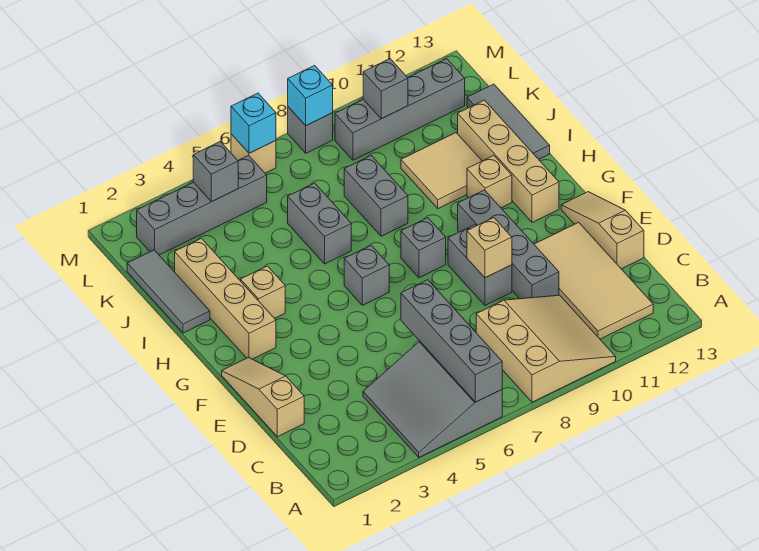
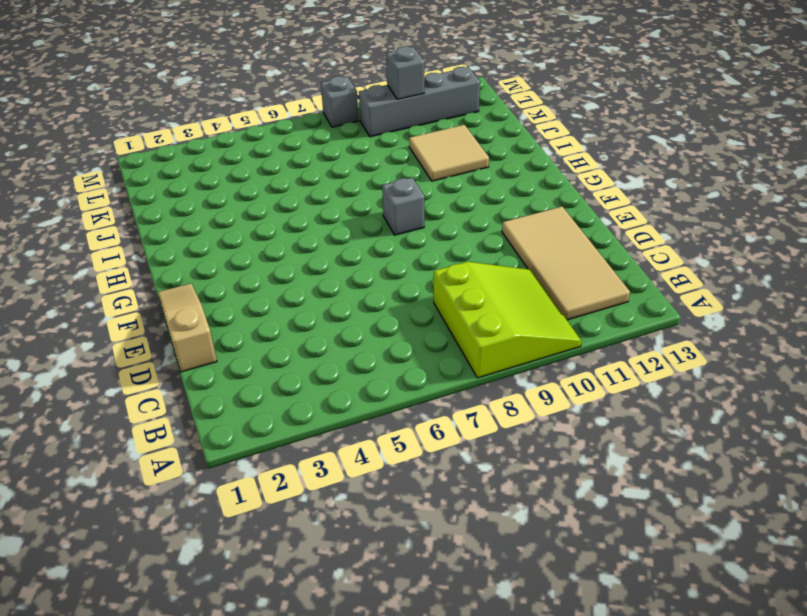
lime 3x3 slope [434,262,581,378] -> tan 3x3 slope [476,295,616,402]
none -> grey 3x3 slope [363,341,502,457]
none -> grey 1x4 brick [458,190,559,299]
none -> tan 1x3 slope [561,192,644,269]

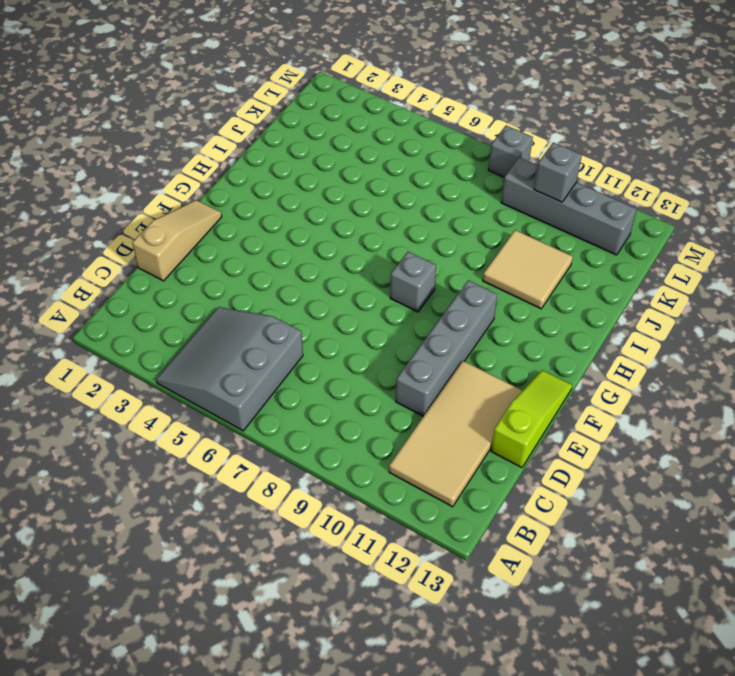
lime 1x3 slope [491,370,572,468] -> tan 1x3 slope [561,192,644,269]
none -> tan 3x3 slope [476,295,616,402]
none -> grey 1x2 brick [448,225,512,305]
none -> tan 1x4 brick [175,238,276,359]

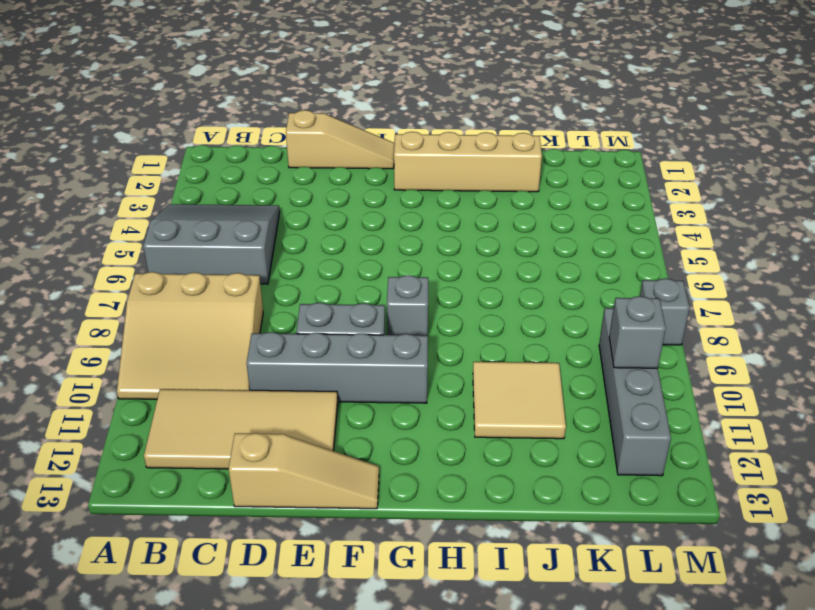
none -> grey 1x1 brick [344,246,389,305]
none -> tan 1x4 brick [458,100,559,222]
none -> tan 1x1 brick [241,266,285,319]

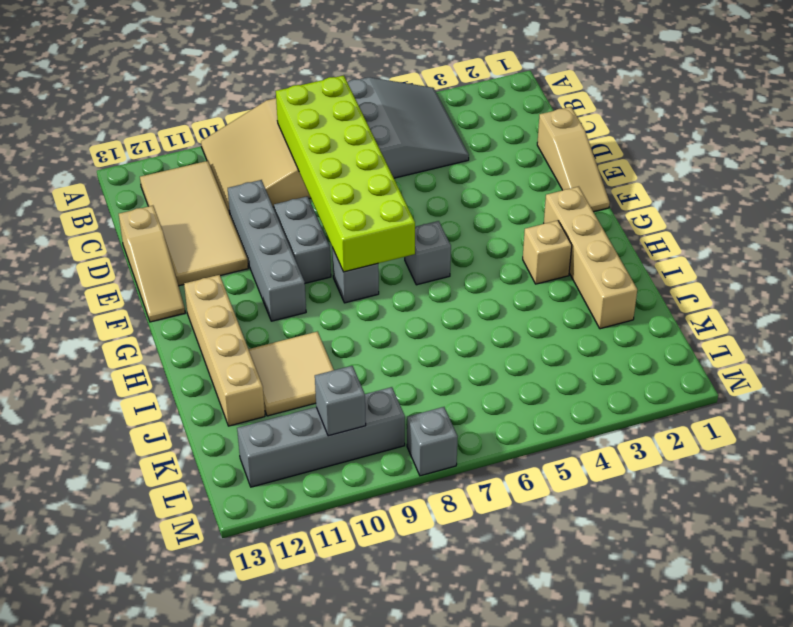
lime 2x6 brick [276,75,415,272] -> none
none -> tan 1x1 brick [467,156,512,208]
none -> grey 1x3 tile [127,250,210,333]
none -> grey 1x2 brick [288,183,351,264]

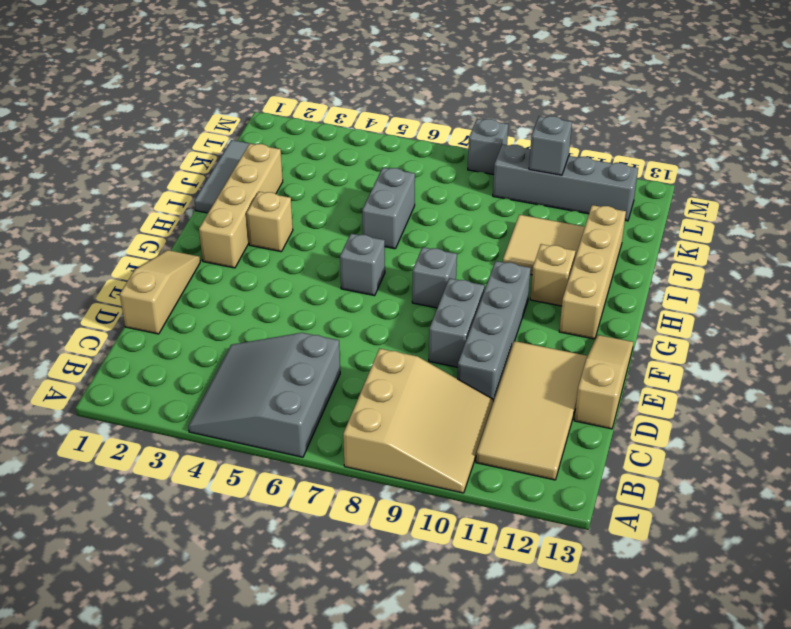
none -> grey 1x2 brick [344,156,408,236]
none -> grey 1x3 tile [467,84,550,159]
none -> grey 1x4 brick [137,156,267,255]

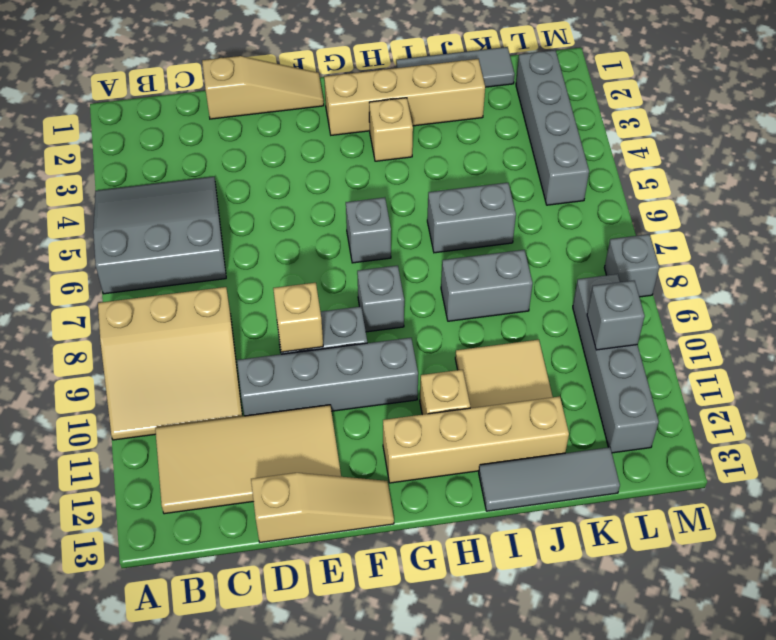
none -> tan 1x1 brick [231,134,276,173]
none -> grey 1x4 brick [401,280,502,402]
none -> grey 1x1 brick [193,142,238,202]

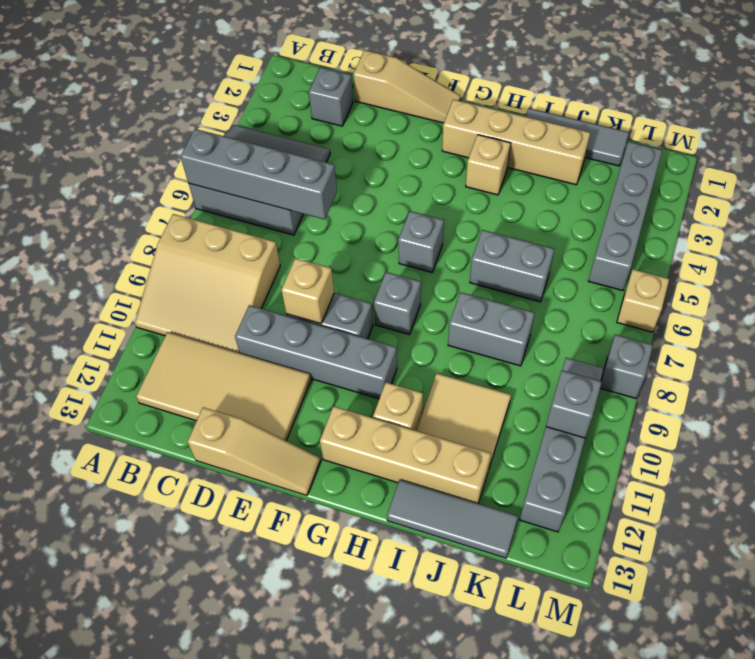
grey 1x1 brick [309,67,353,126] -> grey 1x1 brick moved to [193,142,238,202]
none -> cyan 1x1 brick [231,93,276,153]
none -> cyan 1x1 brick [288,66,333,125]

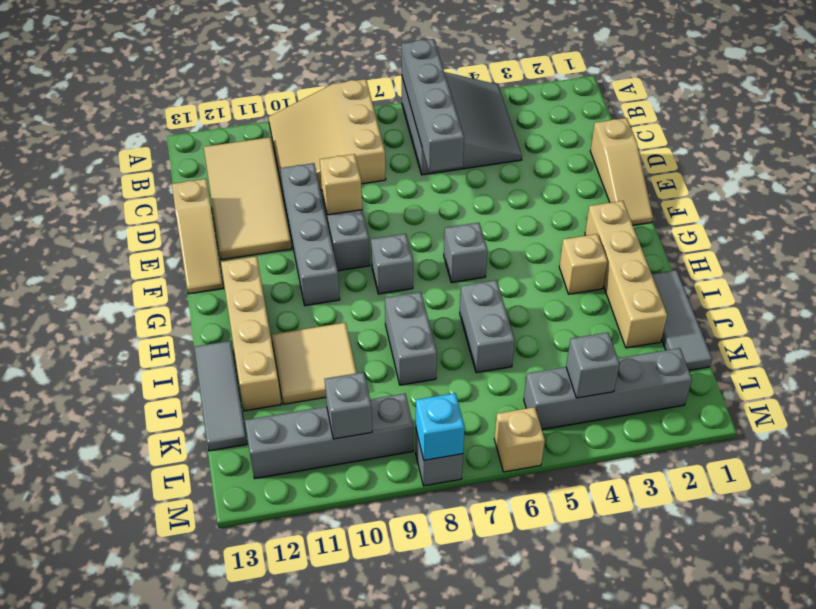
none -> tan 1x1 brick [467,156,512,208]
none -> cyan 1x1 brick [231,93,276,153]

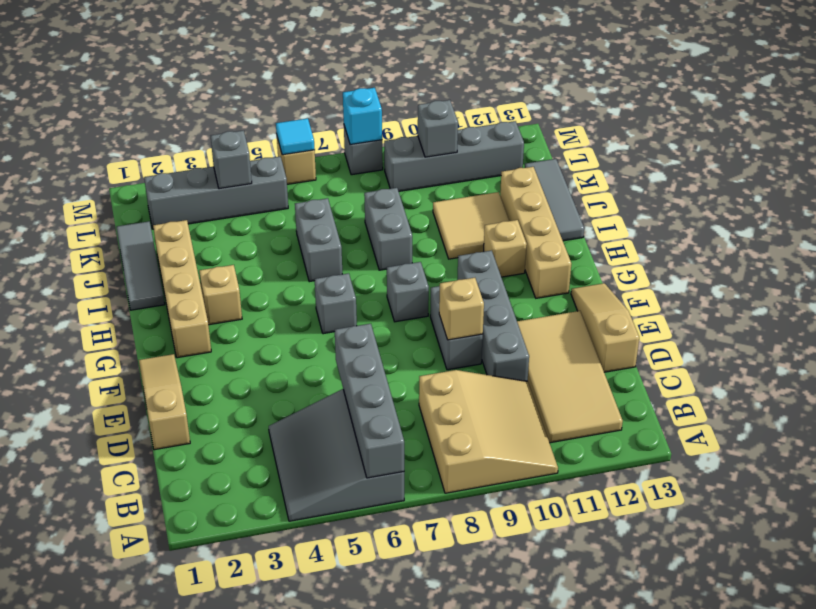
cyan 1x1 tile [276,118,315,155] -> cyan 1x1 brick [231,93,276,153]

